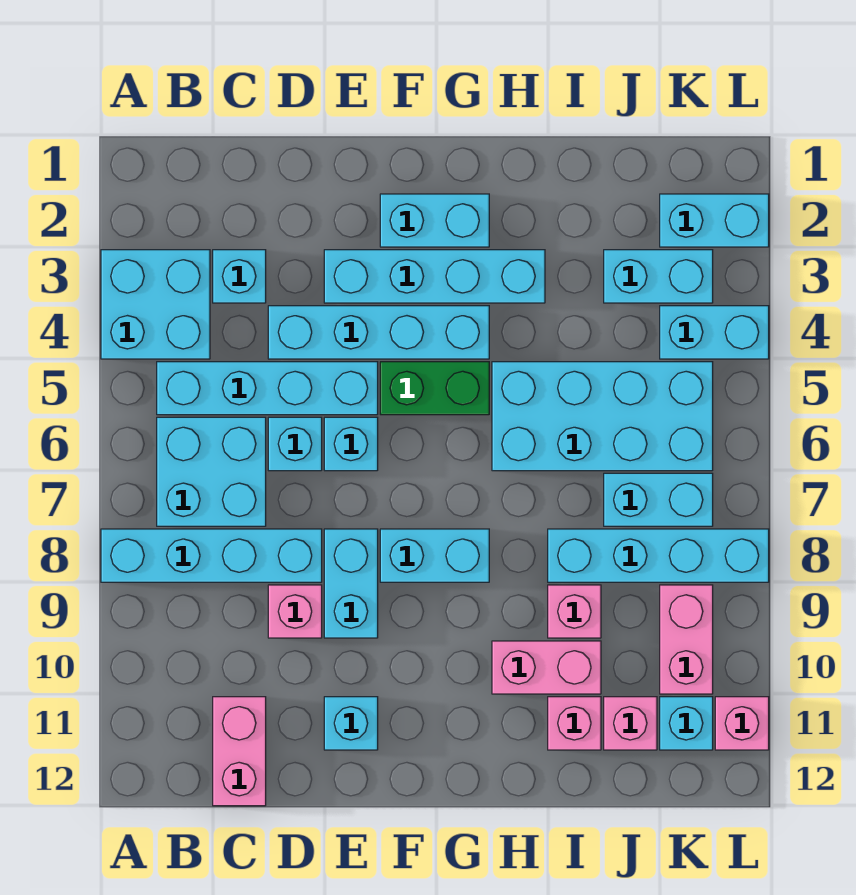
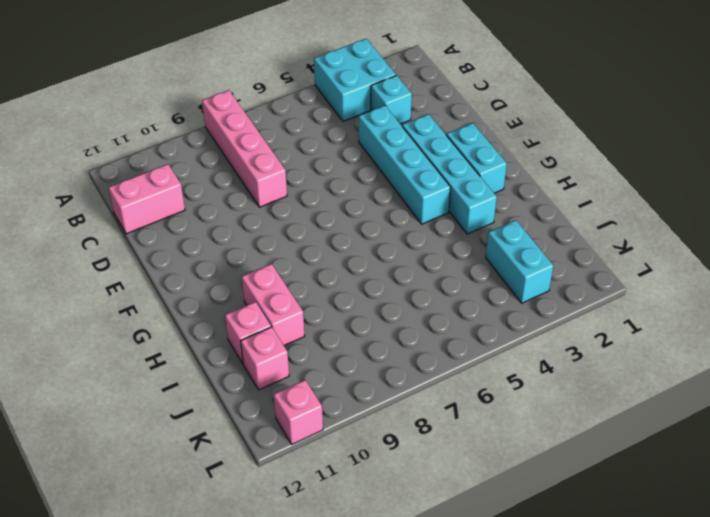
pink 1x4 brick [202,90,287,207] -> cyan 1x4 brick [101,529,322,582]
none -> cyan 1x4 brick [157,362,378,415]
none -> cyan 2x2 brick [157,417,266,526]
none -> cyan 1x1 brick [268,417,322,471]

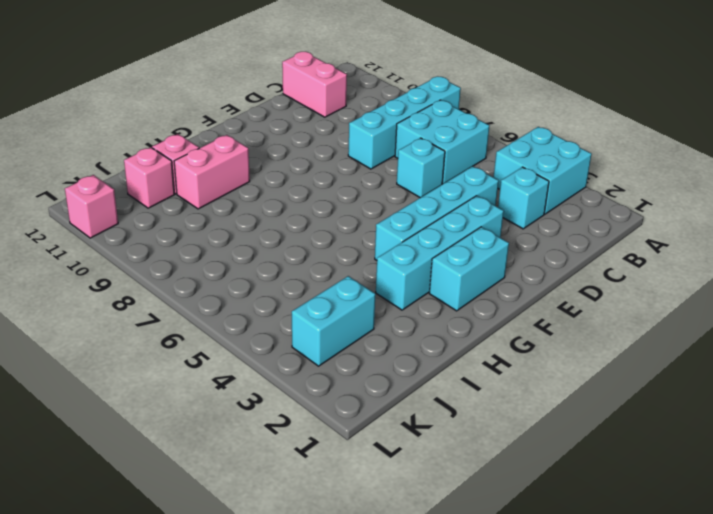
none -> cyan 1x4 brick [157,362,378,415]
none -> pink 1x1 brick [268,585,322,638]
none -> cyan 1x1 brick [324,417,378,471]

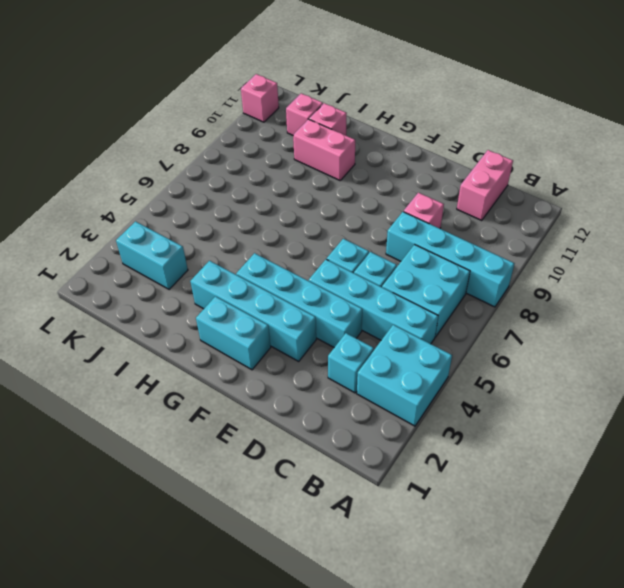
none -> cyan 1x2 brick [324,529,378,638]
none -> cyan 1x1 brick [324,697,378,750]
none -> green 1x2 brick [380,362,489,415]

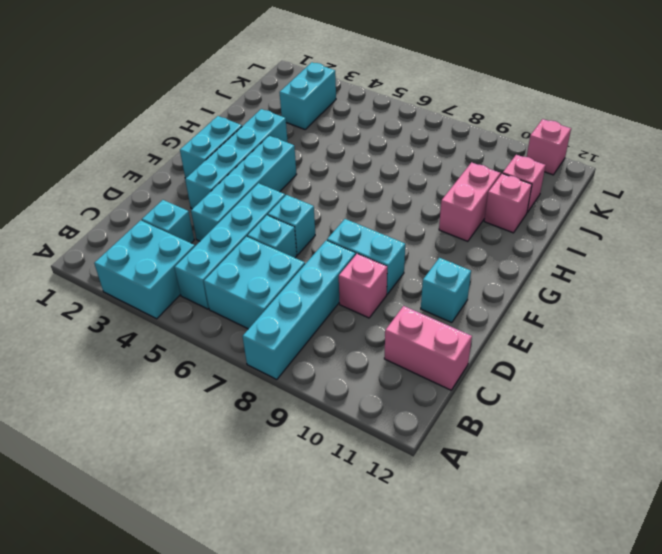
none -> green 1x2 brick [380,362,489,415]
none -> cyan 1x2 brick [380,529,489,582]
none -> cyan 2x4 brick [492,362,713,471]

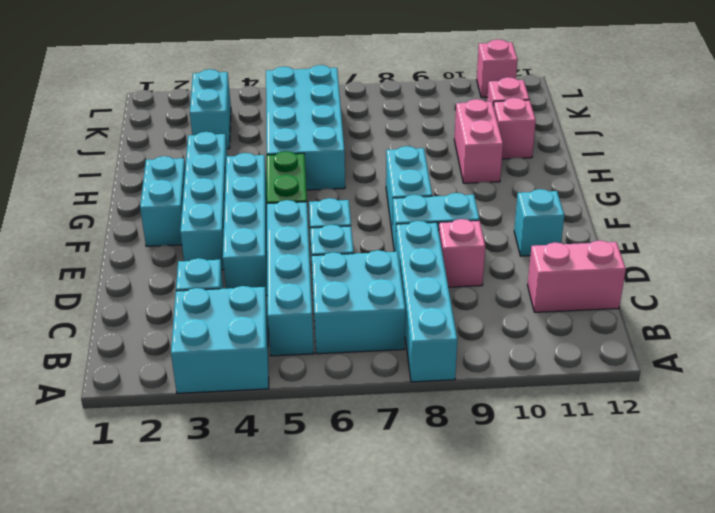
none -> cyan 1x4 brick [548,529,769,582]
none -> pink 1x1 brick [548,585,601,638]
none -> cyan 1x2 brick [604,473,713,526]

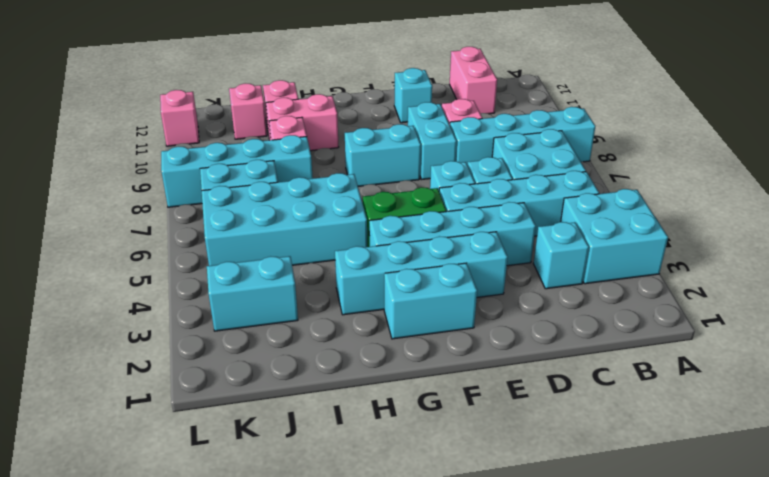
none -> cyan 1x2 brick [660,194,769,247]
none -> cyan 1x2 brick [660,306,769,359]
none -> pink 1x2 brick [660,585,713,694]

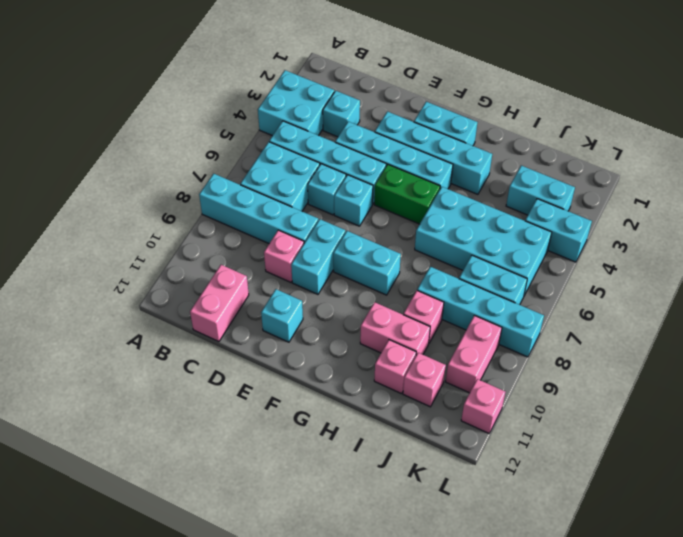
none -> cyan 1x2 brick [660,194,769,247]
none -> cyan 1x1 brick [660,697,713,750]

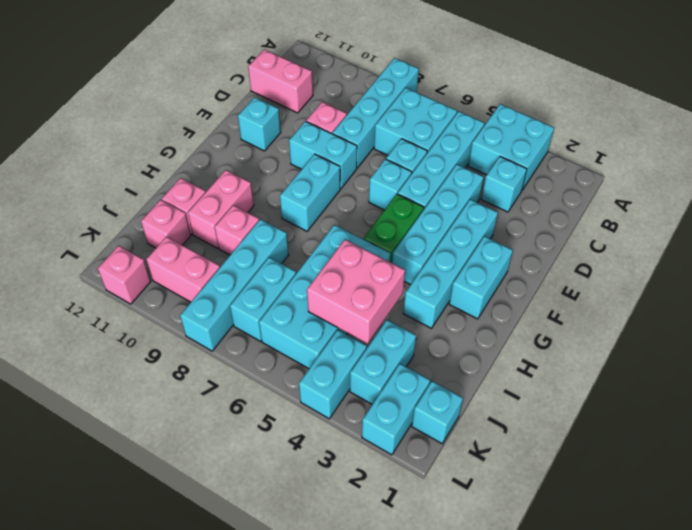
pink 2x2 brick [307,240,405,344] -> none
cyan 1x1 brick [412,381,463,444] -> cyan 1x1 brick moved to [660,697,713,750]

